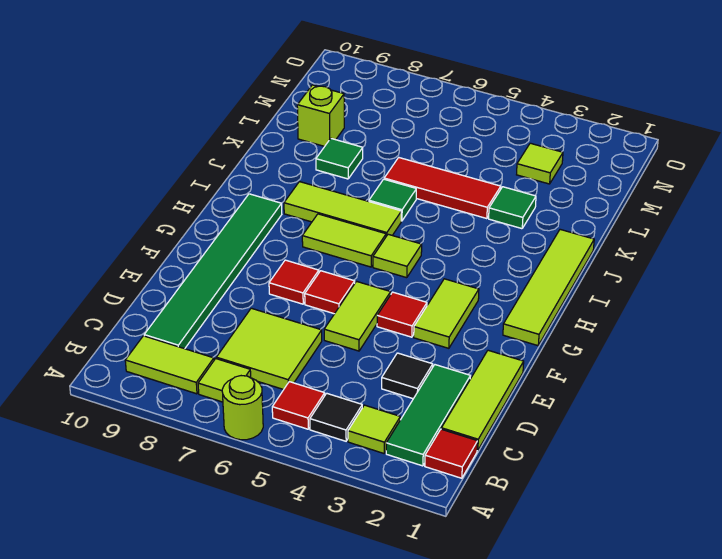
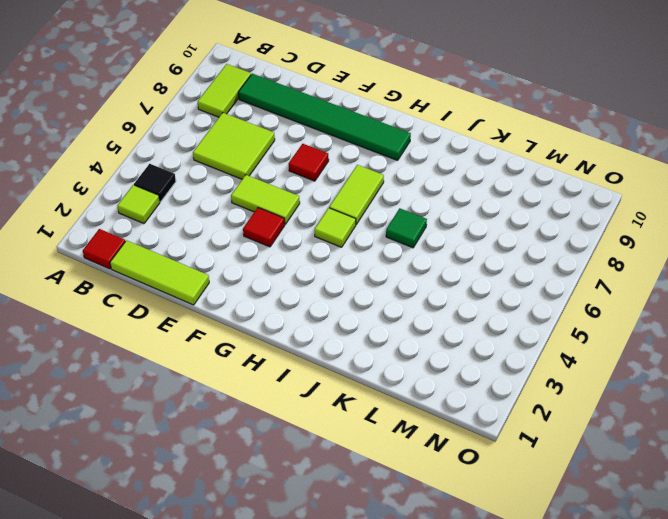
none -> lime 1x1 round brick [222,376,263,440]
none -> green 1x3 tile [386,365,470,466]
none -> red 1x1 tile [272,382,325,429]

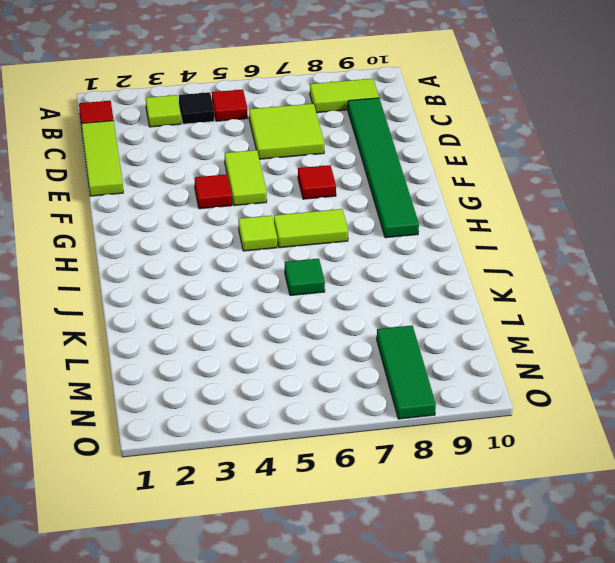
green 1x3 tile [377,326,436,419] -> green 1x3 tile moved to [386,365,470,466]
none -> lime 1x1 round brick [222,376,263,440]
none -> lime 1x1 tile [198,359,251,402]
none -> black 1x1 tile [382,353,433,399]

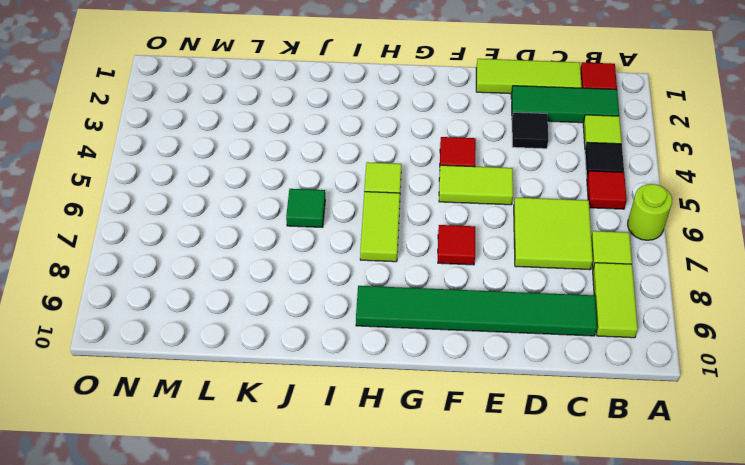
none -> lime 1x2 tile [414,279,479,348]
none -> red 1x1 tile [305,271,355,314]
none -> lime 1x4 tile [503,229,594,346]

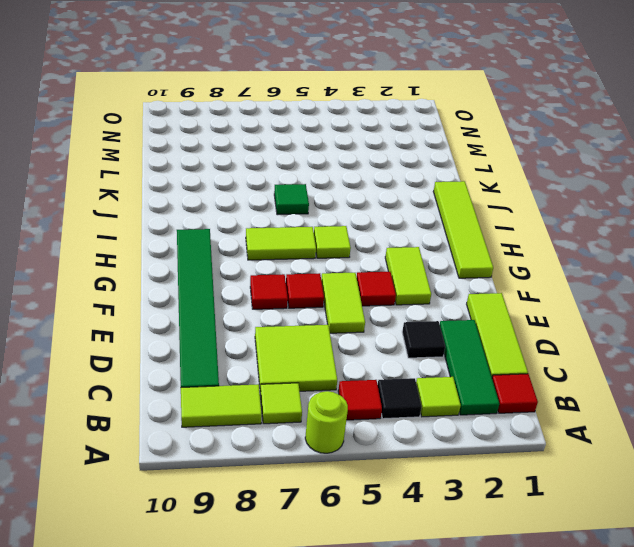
none -> lime 1x3 tile [284,182,401,236]
none -> green 1x1 tile [489,187,536,229]
none -> red 1x3 tile [384,158,501,219]

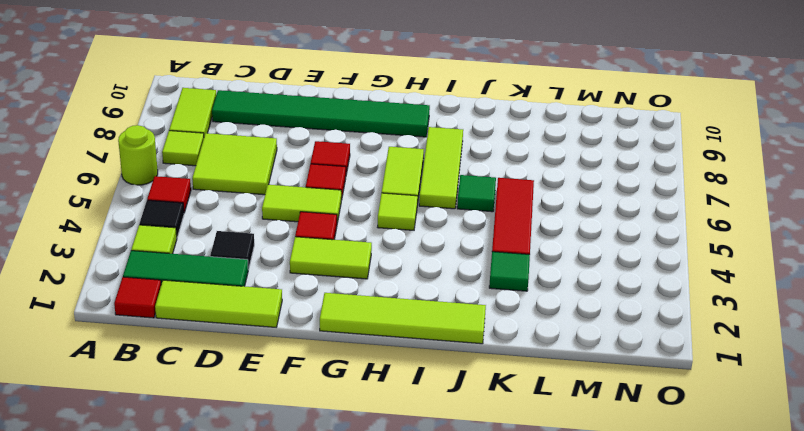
none -> green 1x1 tile [316,139,363,179]
none -> lime 1x1 brick [297,85,344,146]
none -> lime 1x1 tile [517,143,563,184]

